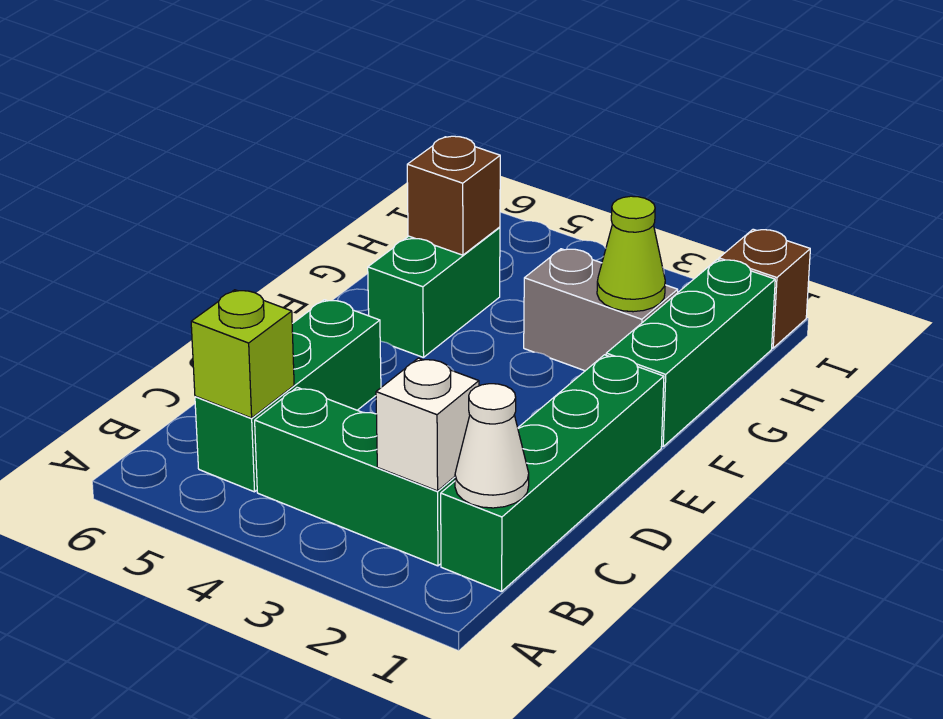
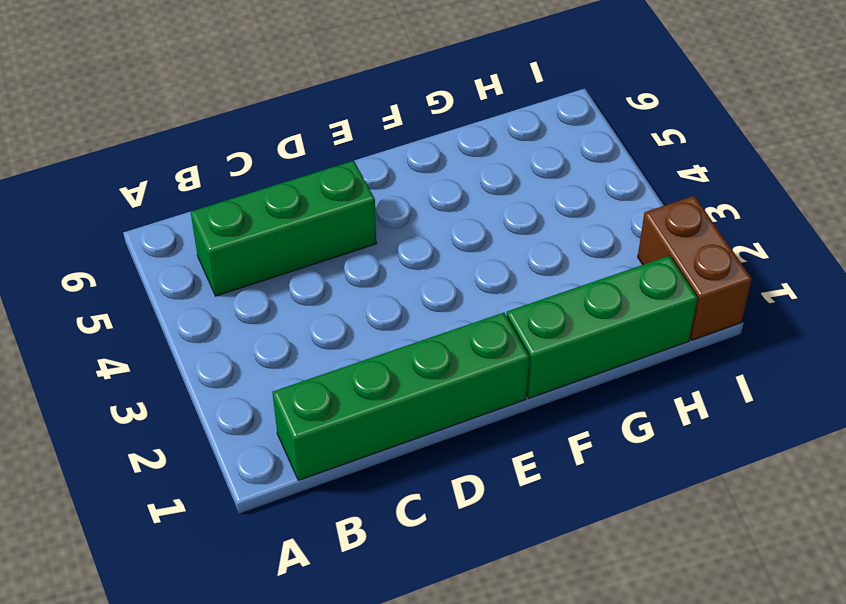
brown 1x2 brick [638,196,752,340] -> brown 1x1 brick [719,229,810,348]
none -> green 1x3 brick [255,387,455,566]
none -> green 1x2 brick [368,227,500,358]
none -> grey 1x2 brick [524,249,678,371]

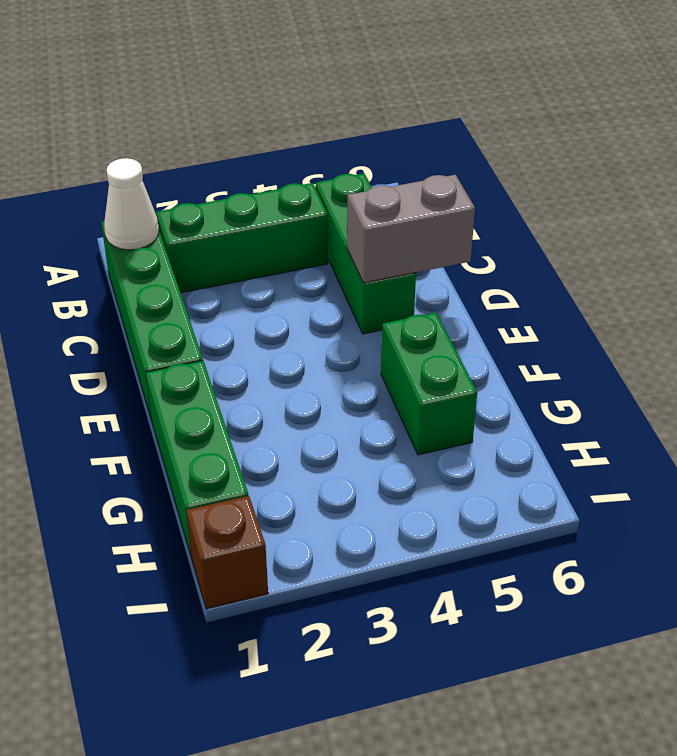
grey 1x2 brick [347,175,475,283] -> grey 1x2 brick moved to [524,249,678,371]
none -> white 1x1 brick [376,358,479,491]
none -> lime 1x1 brick [191,290,294,418]
none -> lime 1x1 cone [597,196,665,312]

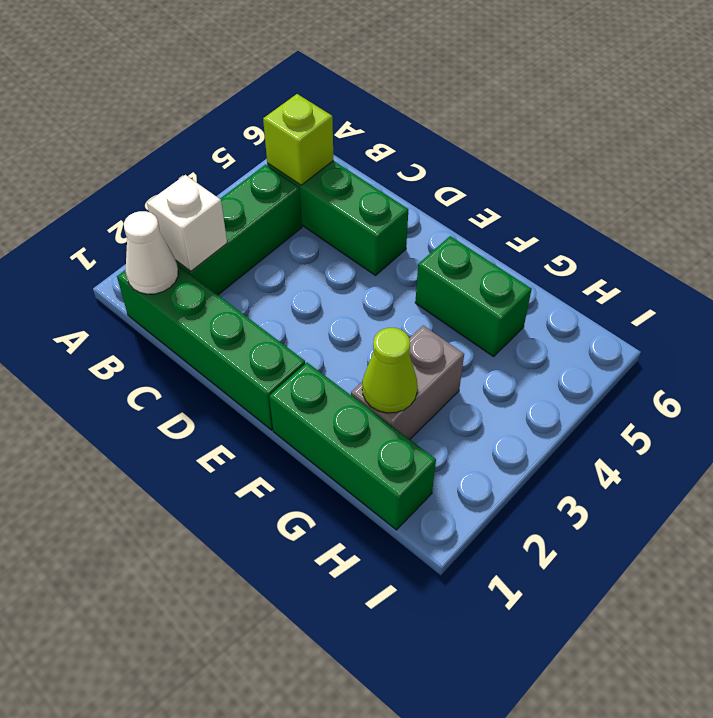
none -> brown 1x1 brick [719,229,810,348]
none -> brown 1x1 brick [407,136,500,255]

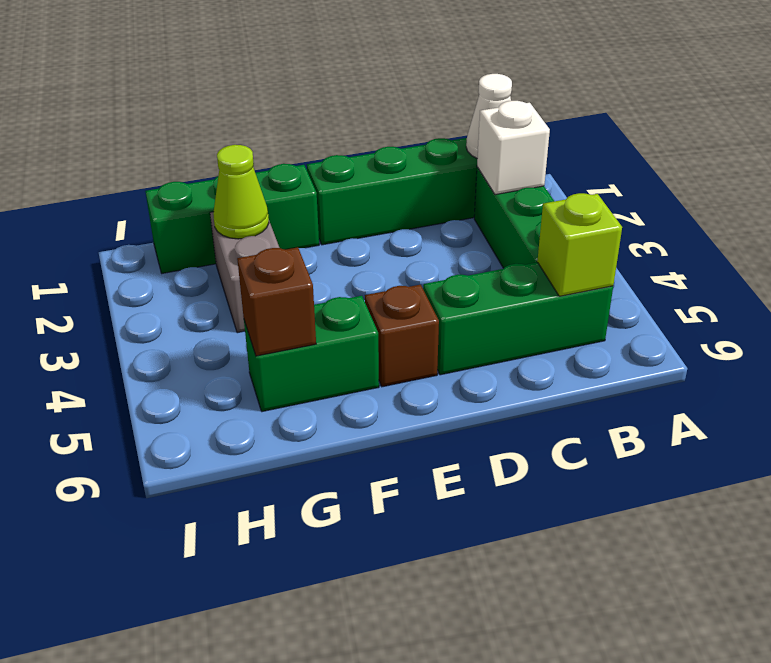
brown 1x1 brick [365,285,439,387] -> brown 1x1 brick moved to [719,229,810,348]

